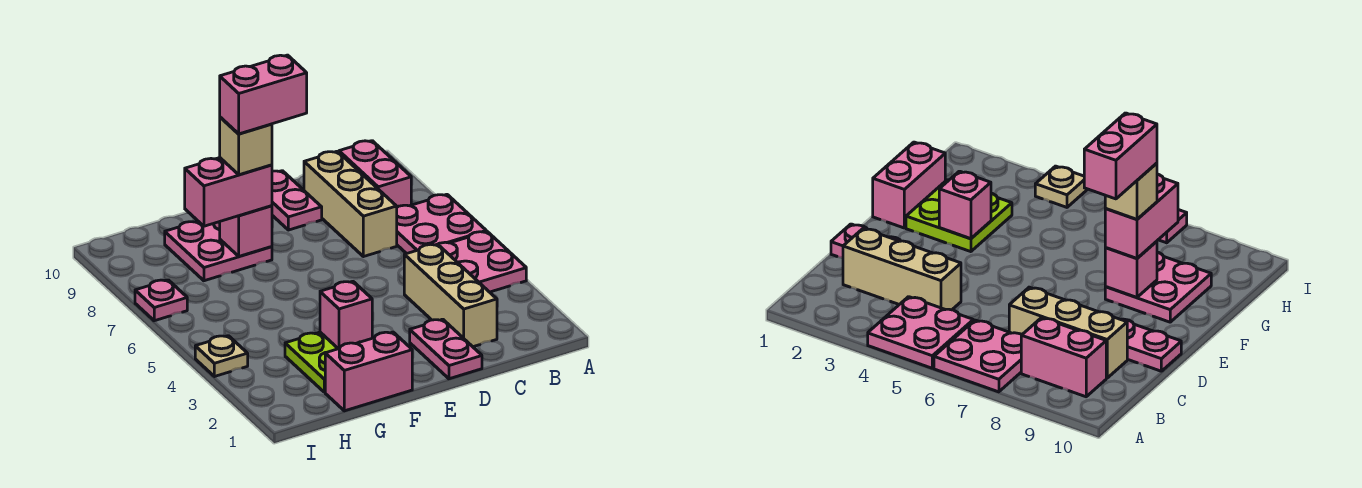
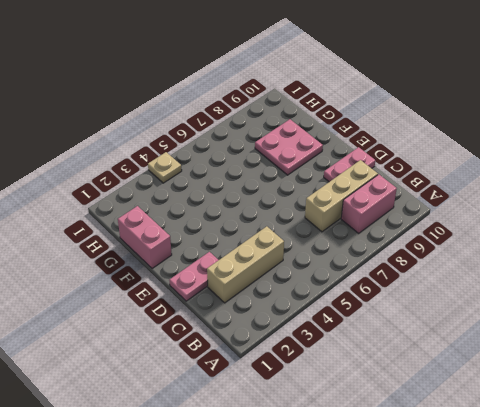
none -> pink 2x2 plate [438,232,526,292]
none -> pink 2x2 plate [397,194,486,254]
none -> lime 2x2 plate [285,332,338,392]

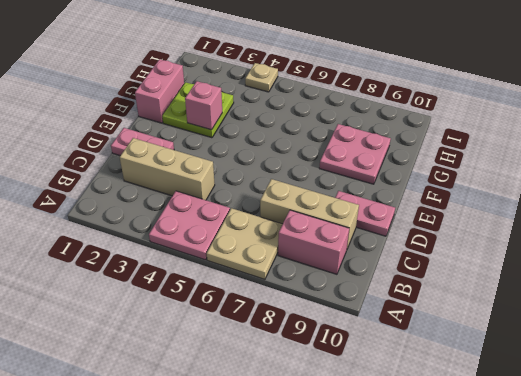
tan 2x2 plate [207,208,283,279] -> pink 2x2 plate [397,194,486,254]
none -> pink 1x1 plate [135,280,187,321]
none -> pink 1x1 brick [220,206,272,256]
none -> pink 1x2 brick [185,158,272,226]

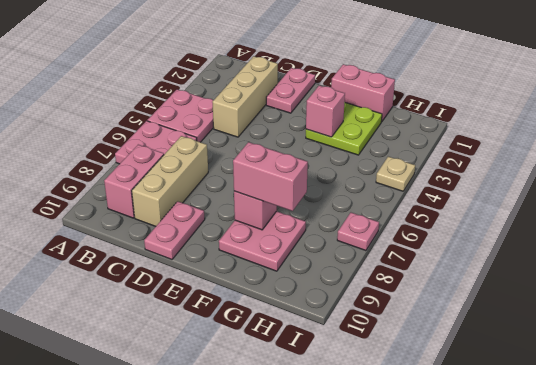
none -> tan 1x1 brick [220,117,272,175]
none -> pink 1x2 brick [220,55,307,134]

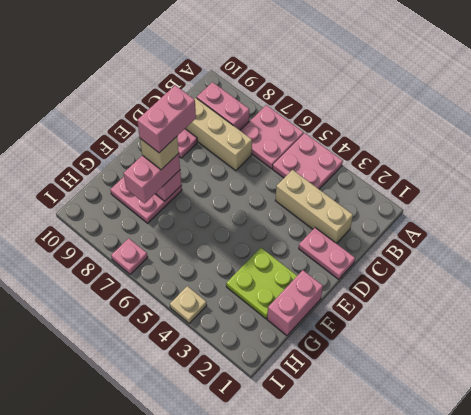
none -> pink 1x1 brick [320,281,372,349]

